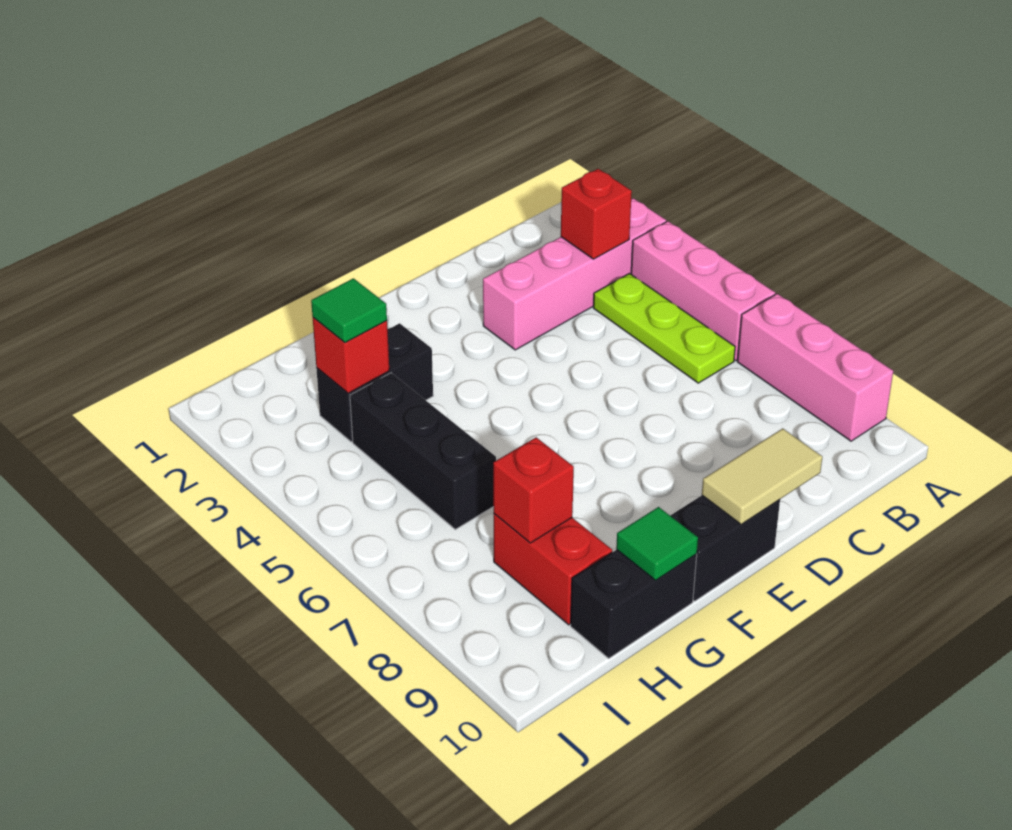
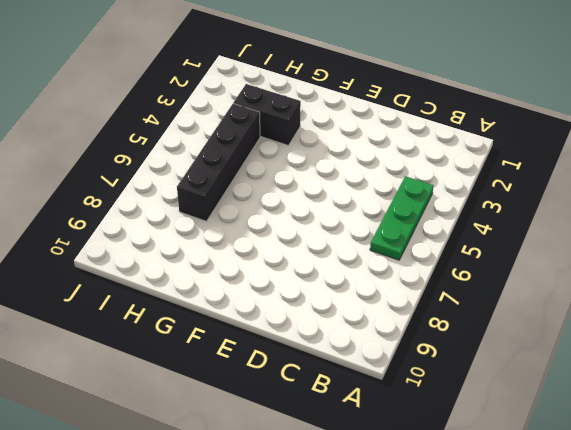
green 1x3 plate [370,176,433,260] -> lime 1x3 plate [593,273,735,383]
black 1x4 brick [177,103,260,221] -> black 1x3 brick [350,373,496,529]
none -> pink 1x4 brick [483,198,666,350]
none -> pink 1x3 brick [631,221,775,361]
none -> pink 1x3 brick [737,294,893,441]

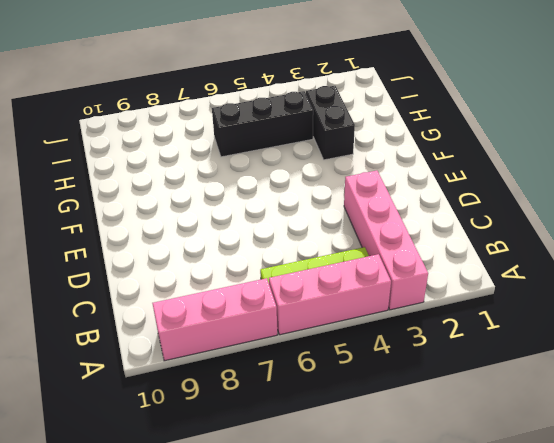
none -> black 1x2 brick [670,496,780,601]
none -> black 1x2 brick [571,550,697,658]
none -> red 1x2 brick [494,514,612,625]

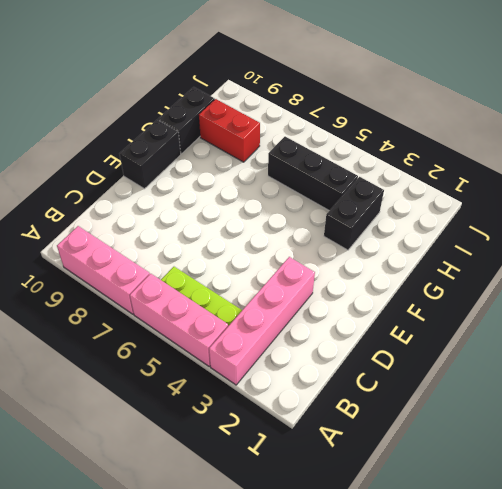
none -> red 1x1 brick [561,169,632,259]
none -> tan 1x2 tile [702,428,822,524]
none -> green 1x1 tile [616,507,698,580]

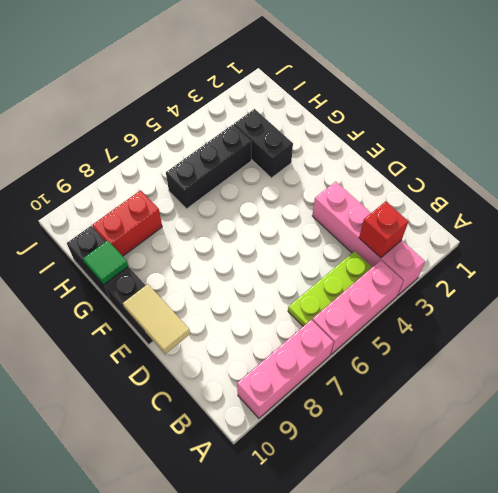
none -> red 1x1 brick [313,318,389,393]
none -> red 1x1 brick [493,437,574,543]
none -> green 1x1 tile [311,278,387,343]

